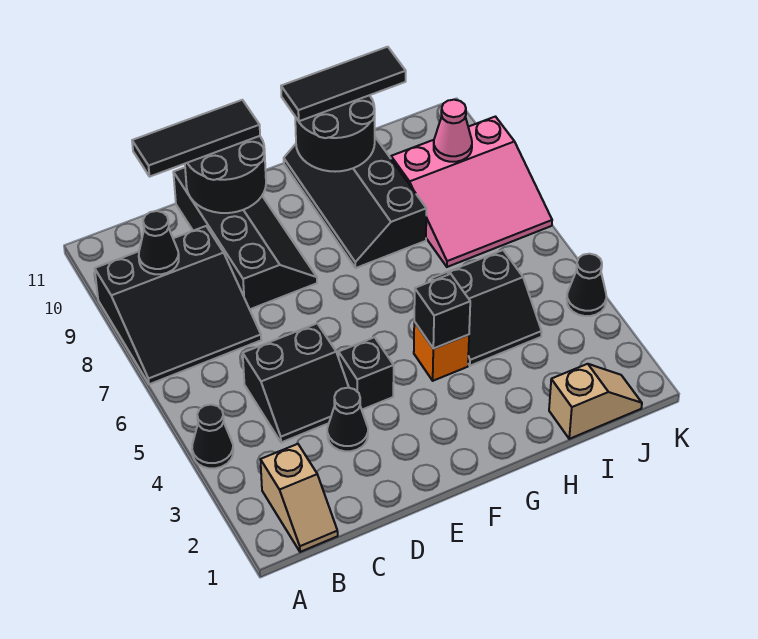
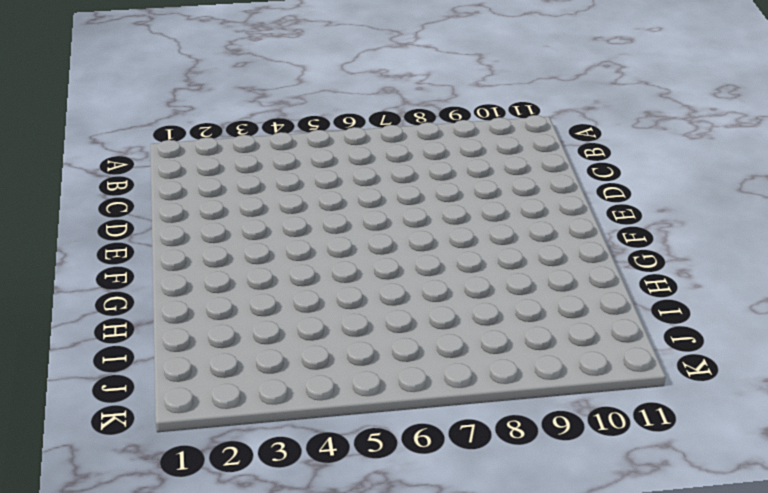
none -> black 1x1 cone [192,405,233,468]
none -> black 3x3 slope [95,226,261,384]
none -> tan 1x2 slope [260,444,338,552]

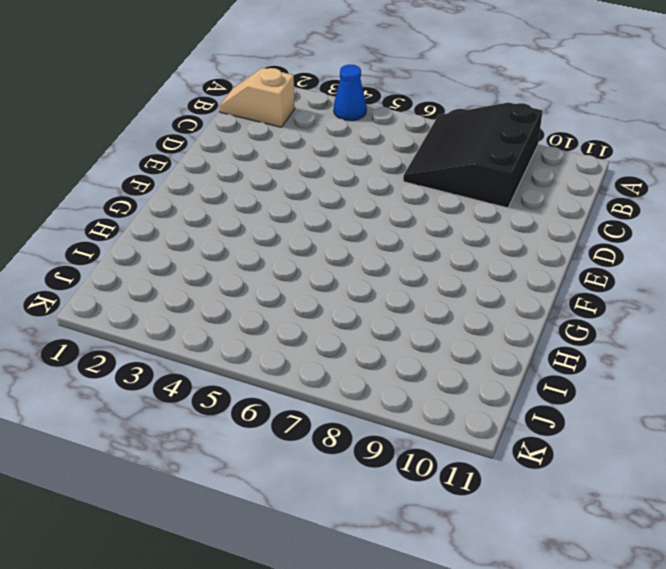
blue 1x1 cone [334,64,367,121] -> black 1x1 cone [192,405,233,468]
none -> black 2x2 slope [243,323,349,442]
none -> black 1x1 cone [327,388,368,451]
none -> black 2x4 slope [173,168,317,309]

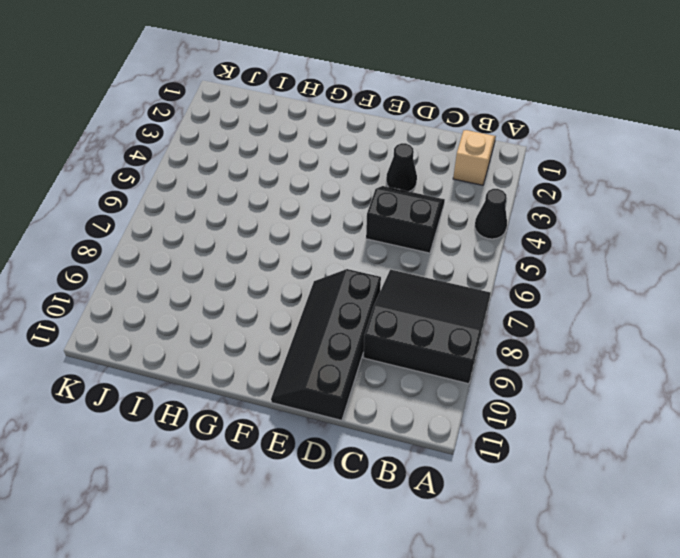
none -> black 1x1 brick [339,337,394,410]
none -> orange 1x1 brick [414,322,469,381]
none -> black 2x4 slope [284,137,426,268]

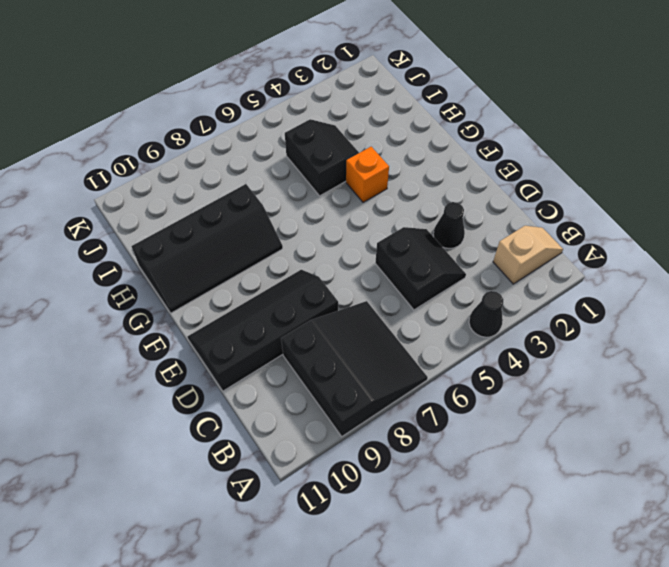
none -> black 1x1 brick [339,337,394,410]
none -> tan 1x2 slope [549,364,642,439]
none -> pink 3x3 slope [391,117,552,267]

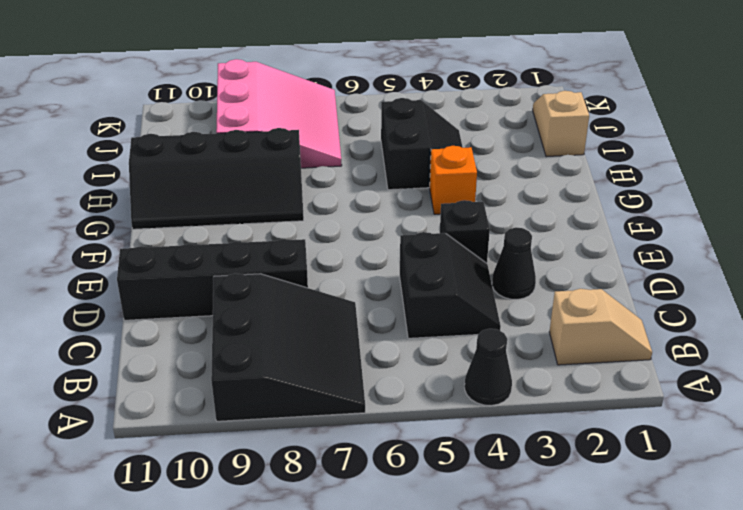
none -> black 1x1 cone [567,254,606,316]
none -> black 1x1 cone [139,211,179,274]
none -> black 2x2 round brick [185,136,266,213]

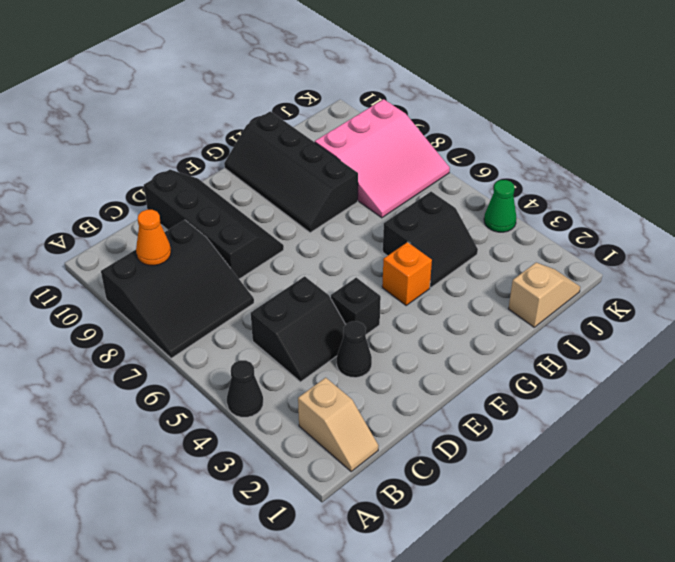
orange 1x1 cone [136,210,171,265] -> black 1x1 cone [139,211,179,274]
green 1x1 cone [484,180,517,232] -> black 1x1 cone [567,254,606,316]
none -> black 2x2 round brick [185,136,266,213]
none -> black 1x1 brick [414,274,470,349]
none -> black 2x2 round brick [295,95,375,172]

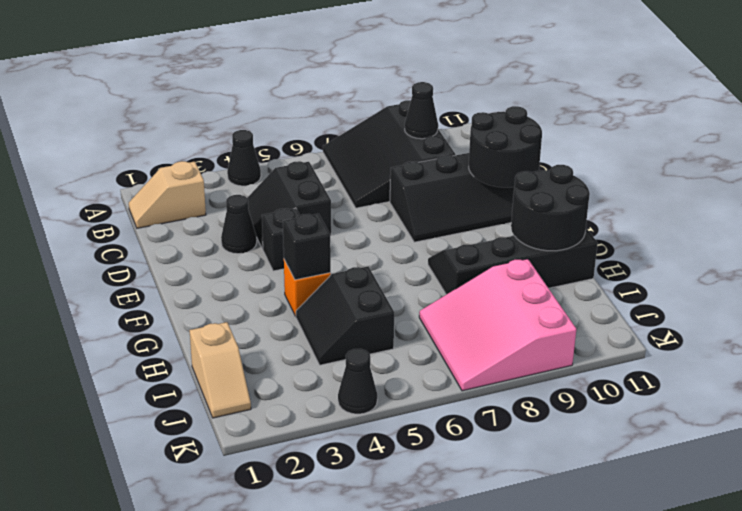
none -> pink 1x1 cone [434,100,472,162]
none -> black 1x3 tile [132,100,260,177]
none -> black 1x3 tile [281,47,406,121]

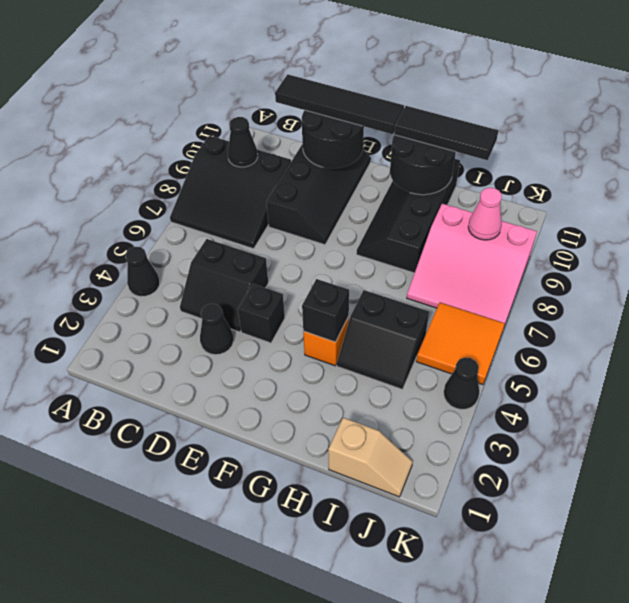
black 1x4 tile [275,74,404,134] -> black 1x3 tile [132,100,260,177]
orange 2x2 tile [416,303,505,385] -> none
none -> tan 1x2 slope [260,444,338,552]

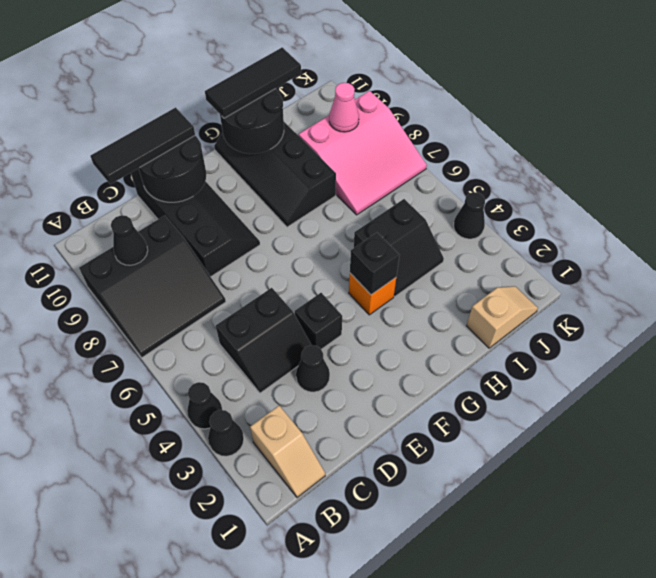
black 1x1 cone [208,410,244,456] -> none

